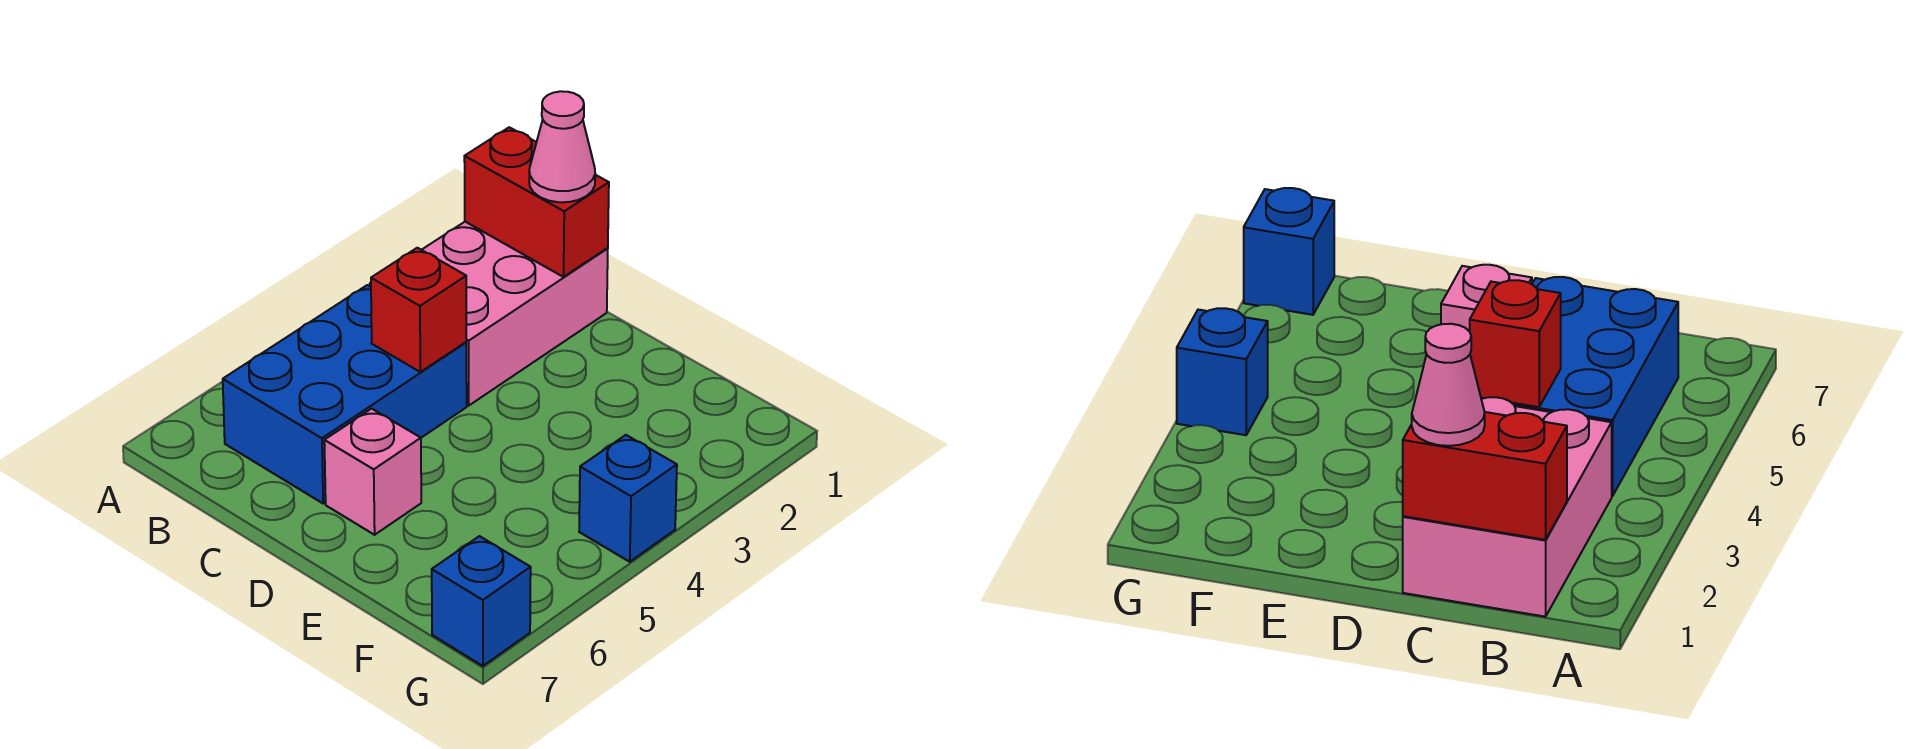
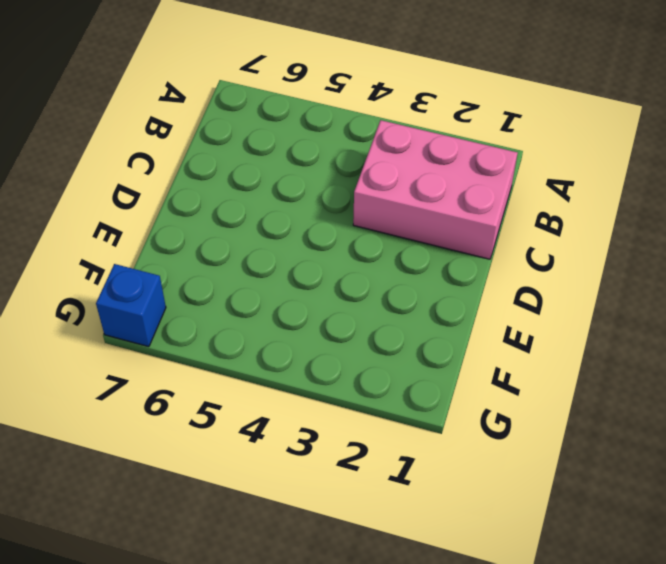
none -> blue 2x3 brick [223,285,467,503]
none -> pink 1x1 brick [324,409,421,535]

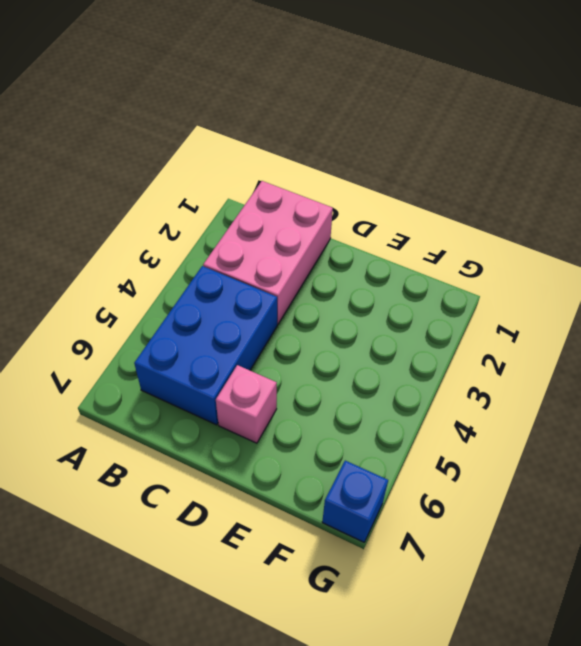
none -> blue 1x1 brick [579,435,677,562]
none -> red 1x2 brick [464,127,609,277]

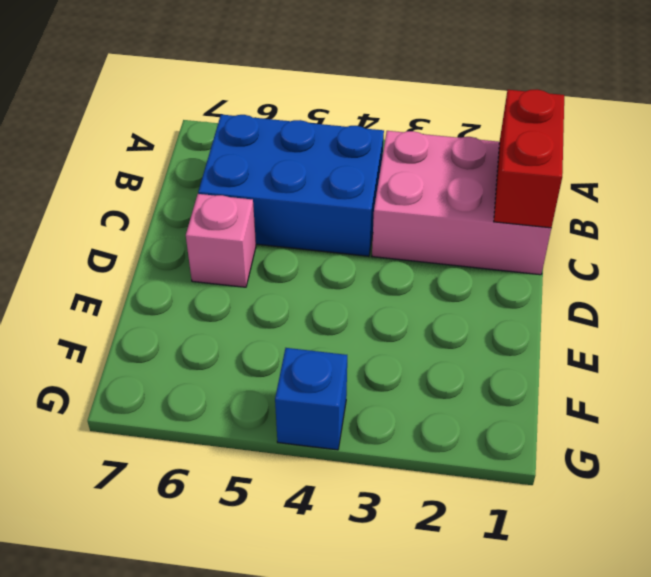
none -> blue 1x1 brick [432,536,531,666]
none -> red 1x1 brick [371,248,466,372]

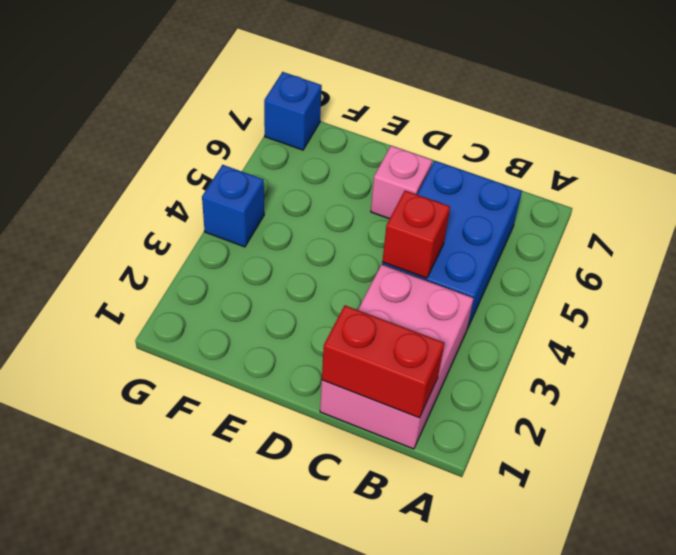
none -> pink 1x1 cone [529,91,595,202]

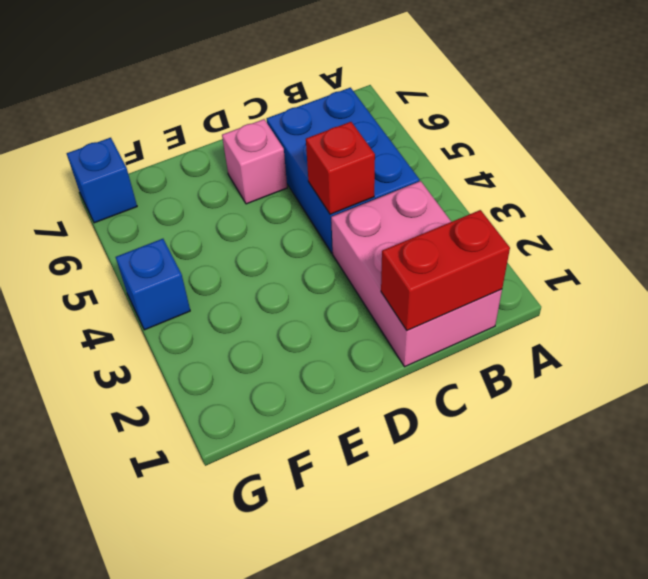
none -> pink 1x1 cone [529,91,595,202]

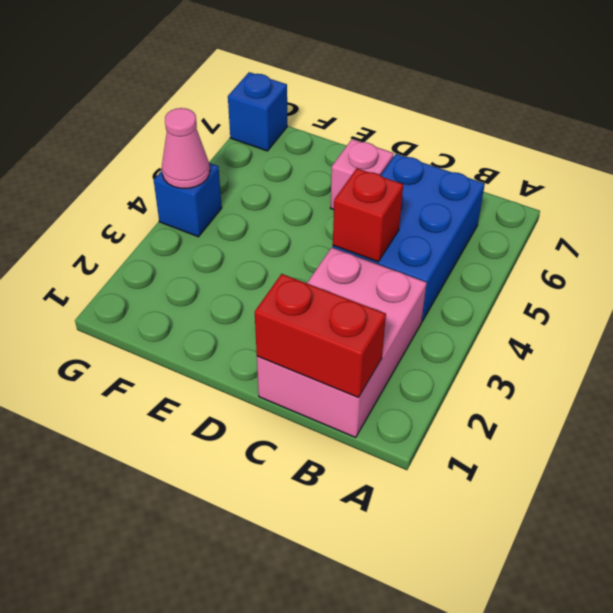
pink 1x1 cone [162,108,210,188] -> pink 1x1 cone moved to [529,91,595,202]

